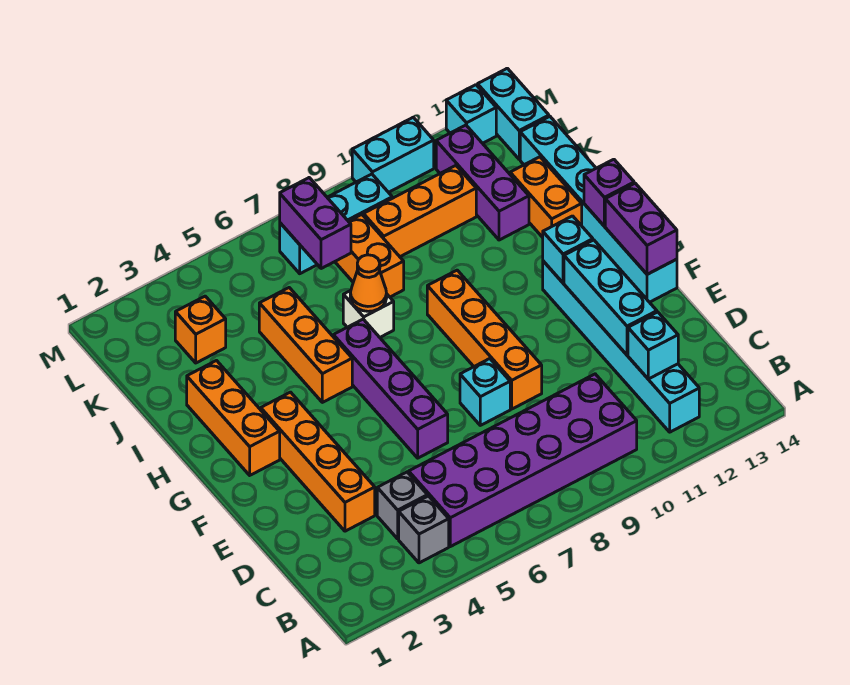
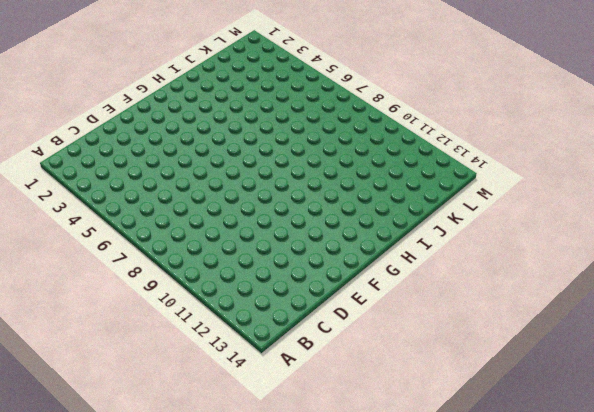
none -> grey 1x1 brick [399,496,449,563]
none -> purple 2x6 brick [409,374,637,547]
none -> cyan 1x6 brick [543,261,699,432]

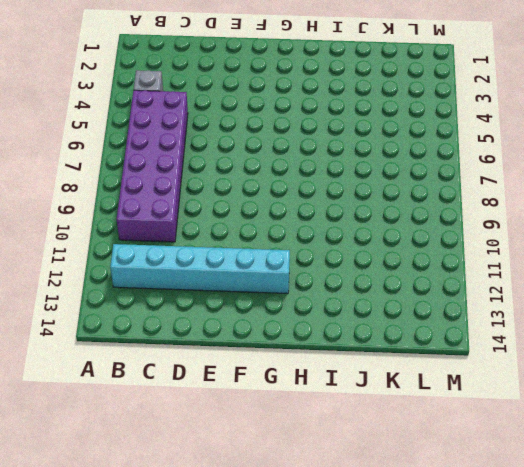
none -> grey 1x1 brick [377,472,427,539]
none -> orange 1x4 brick [261,392,375,531]
none -> purple 1x4 brick [333,319,448,458]

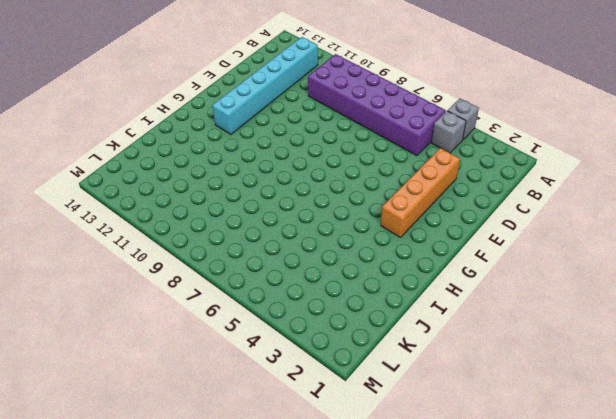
grey 1x1 brick [448,99,479,140] -> grey 1x1 brick moved to [377,472,427,539]
none -> purple 1x4 brick [333,319,448,458]
none -> cyan 1x1 brick [460,359,510,425]
none -> orange 1x4 brick [427,270,542,409]

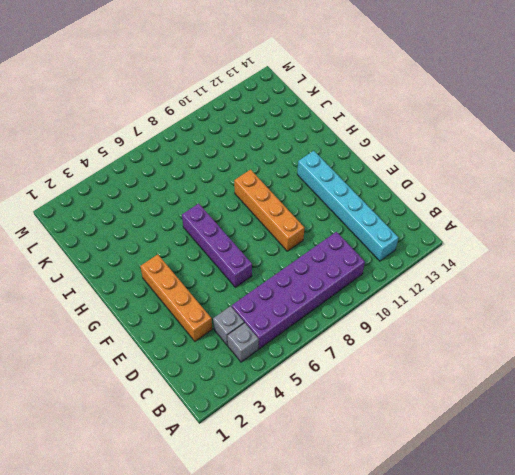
none -> cyan 1x1 brick [460,359,510,425]
none -> cyan 1x6 brick [520,117,677,302]
none -> orange 1x3 brick [187,361,280,475]

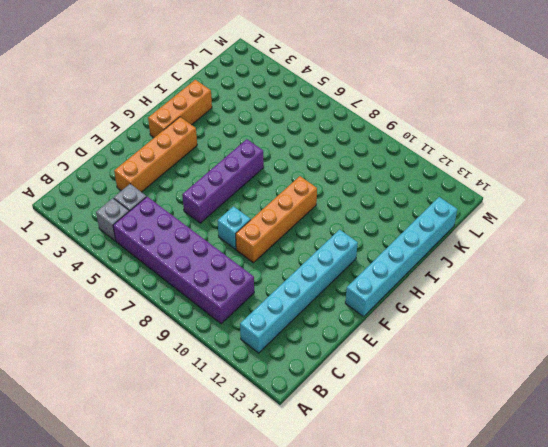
none -> orange 1x3 brick [259,288,352,402]
none -> white 1x1 brick [343,291,394,337]
none -> orange 1x2 brick [510,157,582,237]

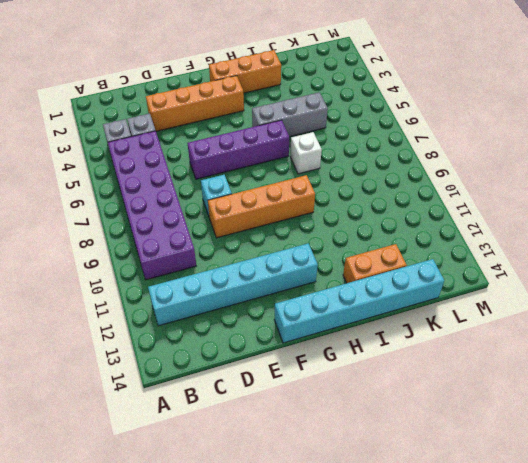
grey 1x3 brick [252,92,328,137] -> orange 1x3 brick [259,288,352,402]
none -> orange 1x2 brick [335,215,404,297]
none -> purple 1x3 brick [436,125,529,240]
none -> orange 1x1 brick [175,296,226,363]

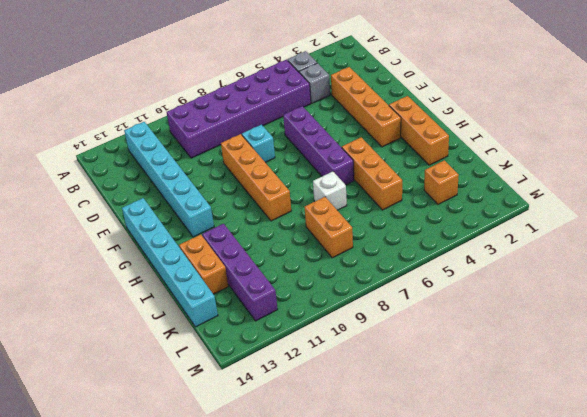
purple 1x4 brick [202,224,278,321] -> purple 1x3 brick [436,125,529,240]
none -> orange 1x3 brick [363,166,476,257]
none -> cyan 1x3 brick [280,174,392,274]
none -> cyan 1x2 brick [478,68,549,159]

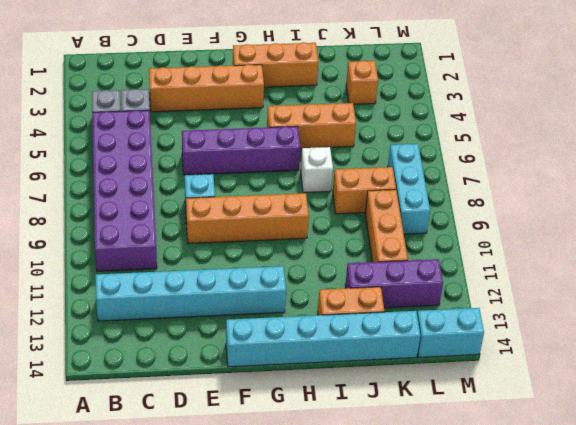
none -> cyan 1x2 brick [352,117,434,192]
none -> cyan 1x1 brick [446,85,496,143]
none -> cyan 1x1 brick [628,312,678,379]

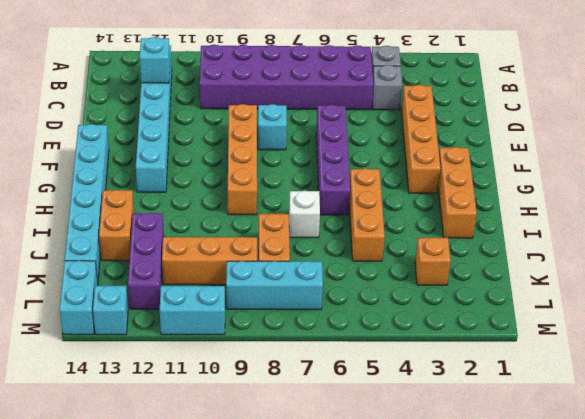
none -> cyan 1x3 brick [564,240,657,355]
none -> purple 1x2 brick [605,183,677,274]
none -> cyan 1x1 brick [543,216,593,283]

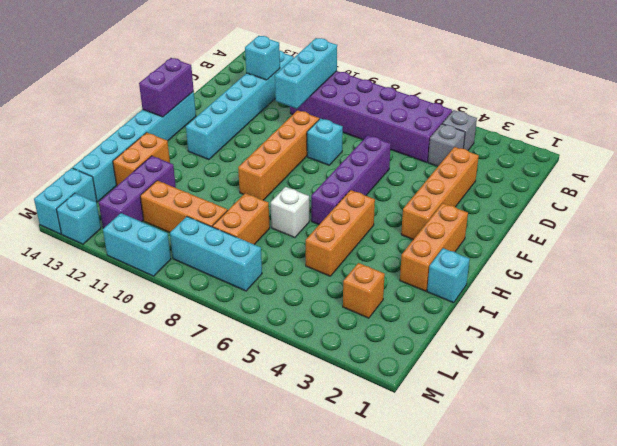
cyan 1x3 brick [275,38,337,109] -> cyan 1x3 brick moved to [564,240,657,355]
cyan 1x1 brick [427,248,470,303] -> cyan 1x1 brick moved to [543,216,593,283]
none -> purple 1x1 brick [584,159,634,226]
none -> orange 1x1 cone [350,255,387,311]
none -> purple 1x2 brick [280,178,351,269]

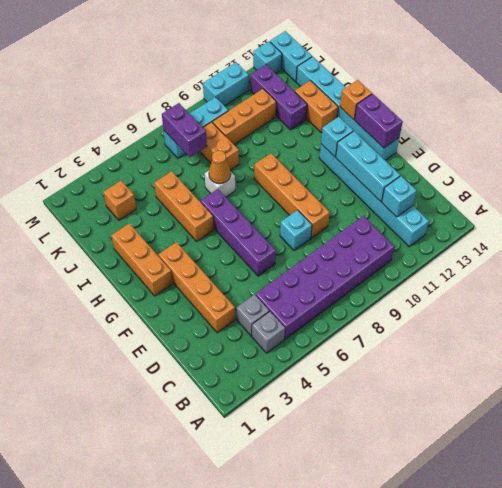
orange 1x1 brick [340,80,372,120] -> purple 1x1 brick [584,159,634,226]

